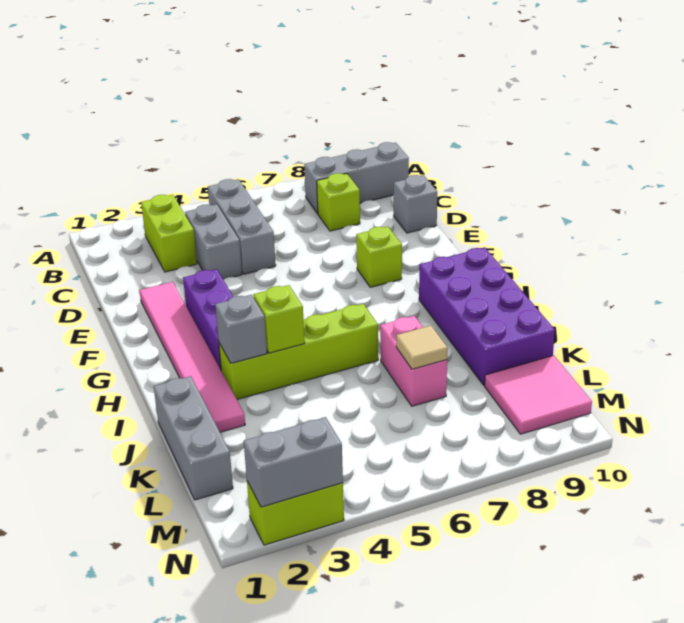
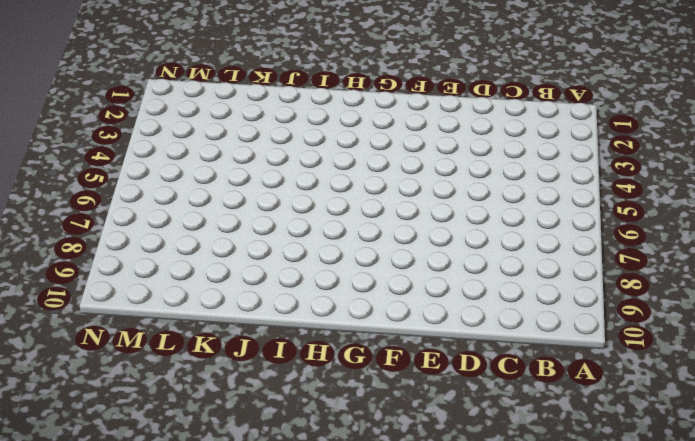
none -> lime 1x2 brick [141,195,197,272]
none -> grey 1x3 brick [208,179,276,274]
none -> grey 1x3 brick [304,142,409,214]

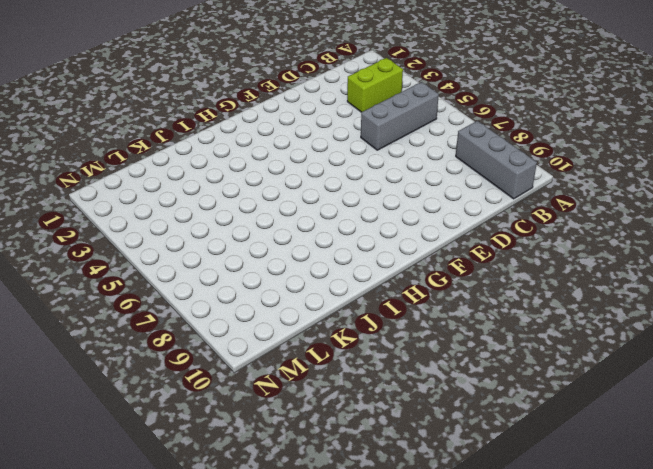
none -> grey 1x2 brick [185,204,242,280]
none -> lime 1x1 brick [317,173,360,231]
none -> grey 1x1 brick [394,175,437,233]

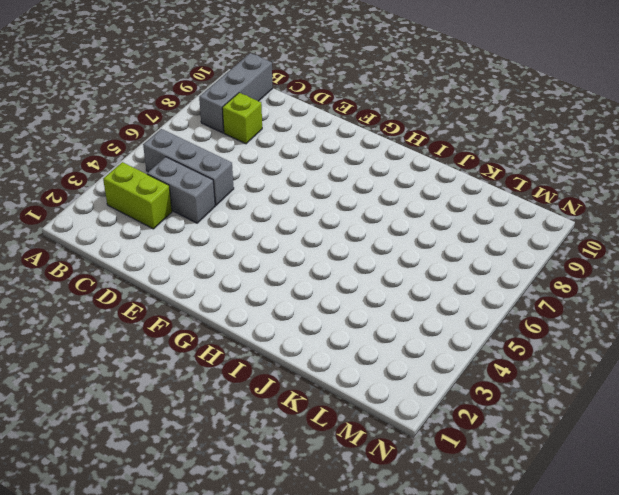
none -> grey 1x1 brick [394,175,437,233]
none -> pink 1x6 tile [140,282,245,432]
none -> purple 1x3 brick [183,269,233,369]

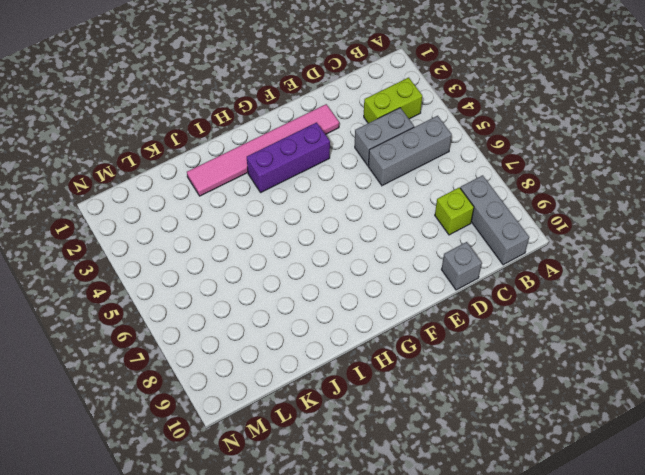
none -> lime 1x1 brick [356,226,402,287]
none -> purple 2x4 brick [419,247,555,385]
none -> lime 1x4 brick [219,304,378,399]

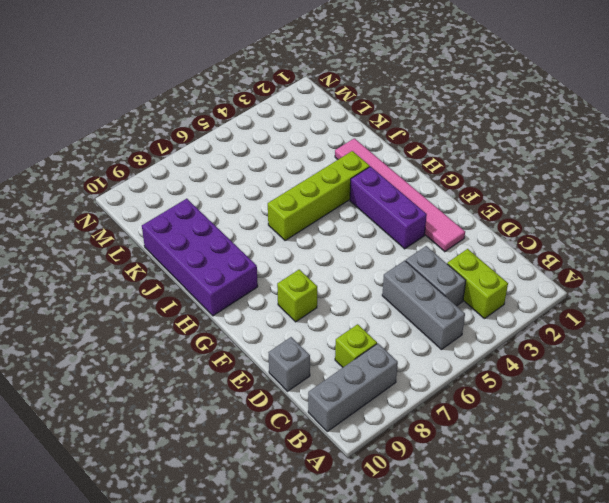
none -> grey 1x3 brick [154,376,233,500]
none -> pink 1x2 brick [380,316,447,406]
none -> pink 2x2 tile [485,355,592,434]

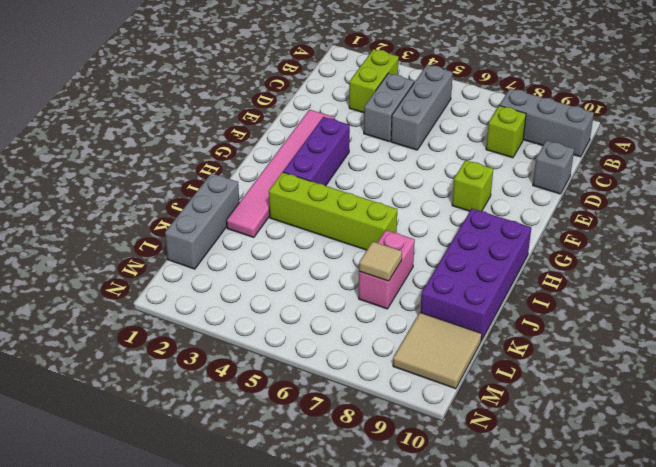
tan 2x2 tile [393,313,482,389] -> pink 2x2 tile [485,355,592,434]
none -> lime 1x2 brick [247,481,344,545]
none -> grey 1x1 brick [215,295,267,364]
none -> lime 1x1 brick [253,285,305,353]

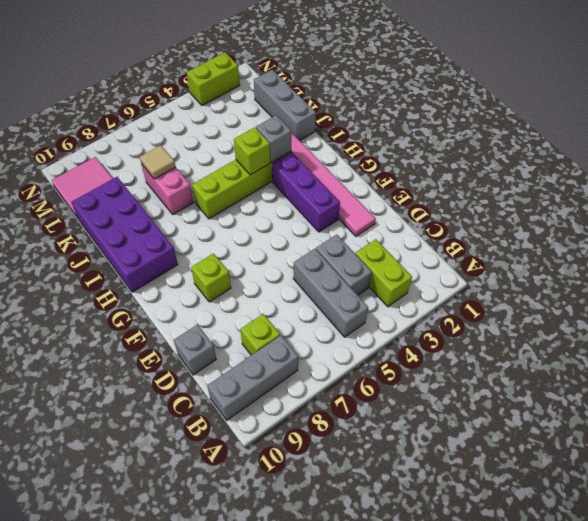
none -> grey 1x2 brick [244,417,343,507]

